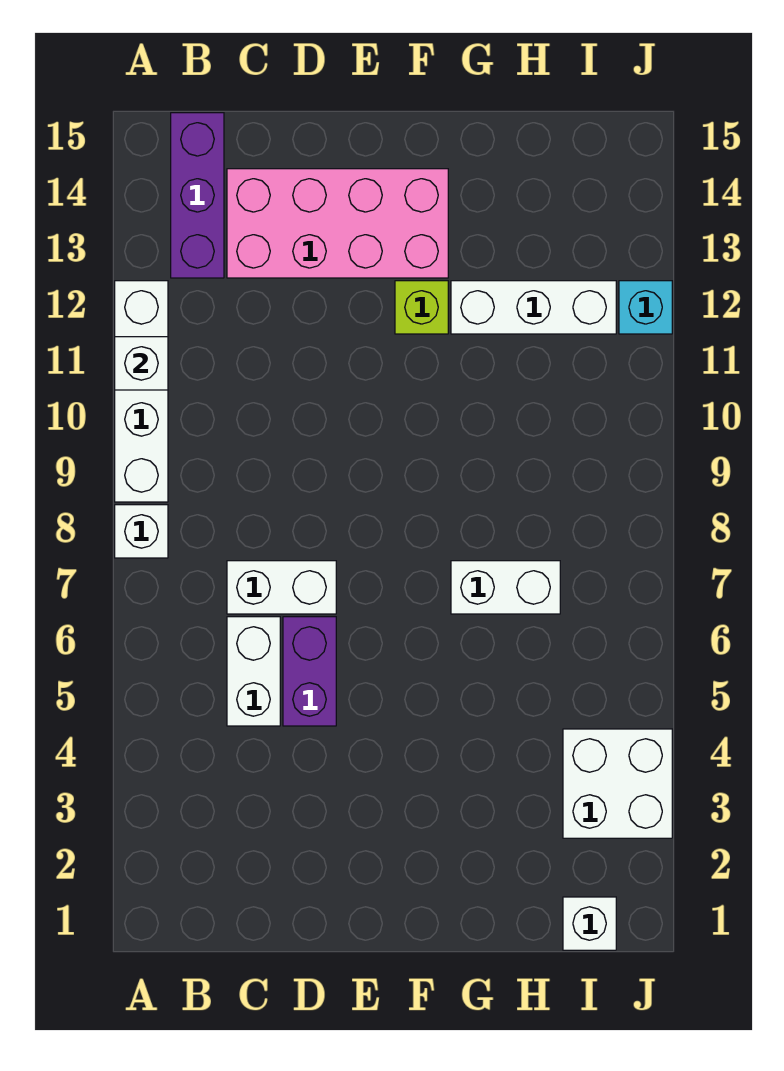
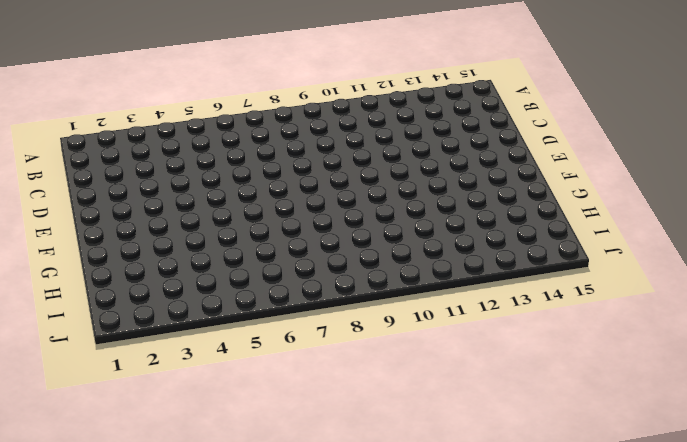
none -> white 1x1 brick [115,505,168,558]
none -> white 1x4 brick [115,281,168,502]
none -> purple 1x3 brick [171,113,224,278]

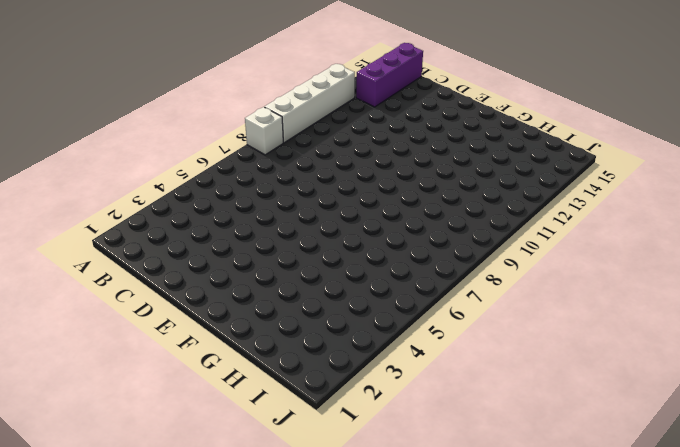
none -> white 1x2 brick [227,617,280,726]
none -> white 1x2 brick [227,561,336,614]
none -> pink 2x4 brick [227,169,448,278]

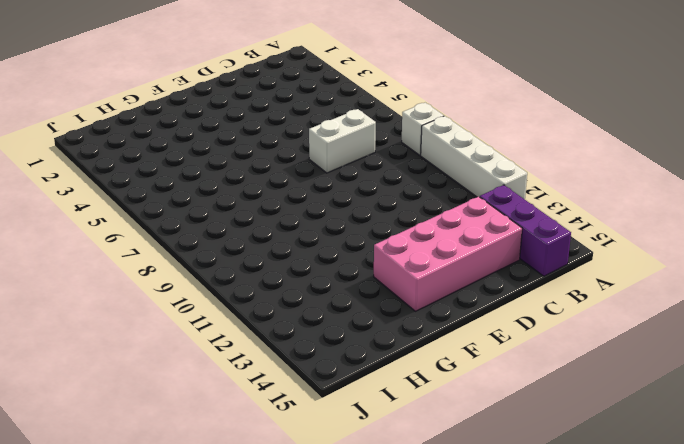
none -> white 1x2 brick [227,617,280,726]
none -> purple 1x2 brick [283,617,336,726]
none -> lime 1x1 brick [395,281,448,334]

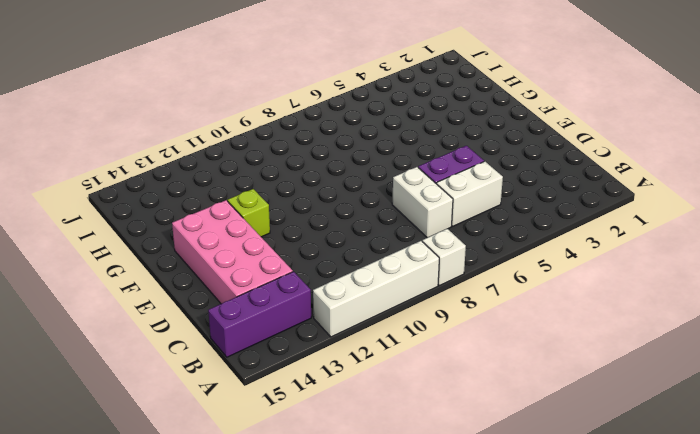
none -> white 1x2 brick [451,561,560,614]
none -> white 1x3 brick [451,281,616,334]
none -> white 1x1 brick [563,897,616,950]

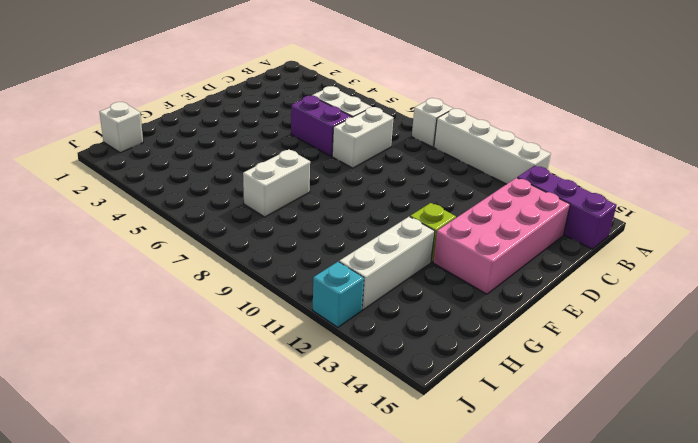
none -> white 2x2 brick [563,729,672,838]
none -> white 1x1 brick [115,337,168,390]

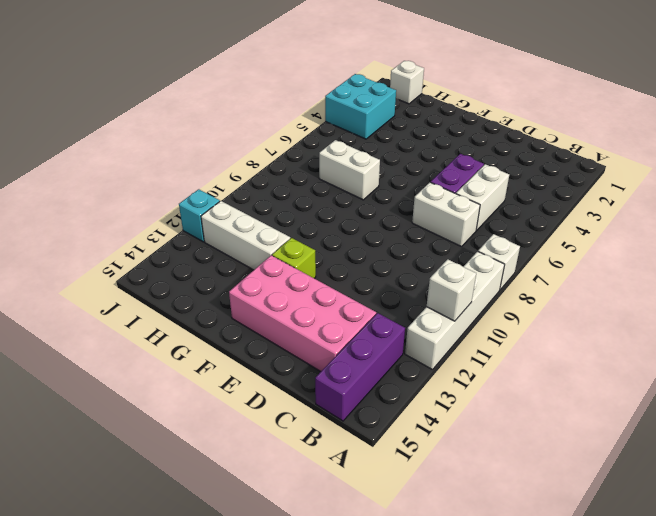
cyan 2x2 brick [325,74,396,139] -> white 2x2 brick [563,729,672,838]

